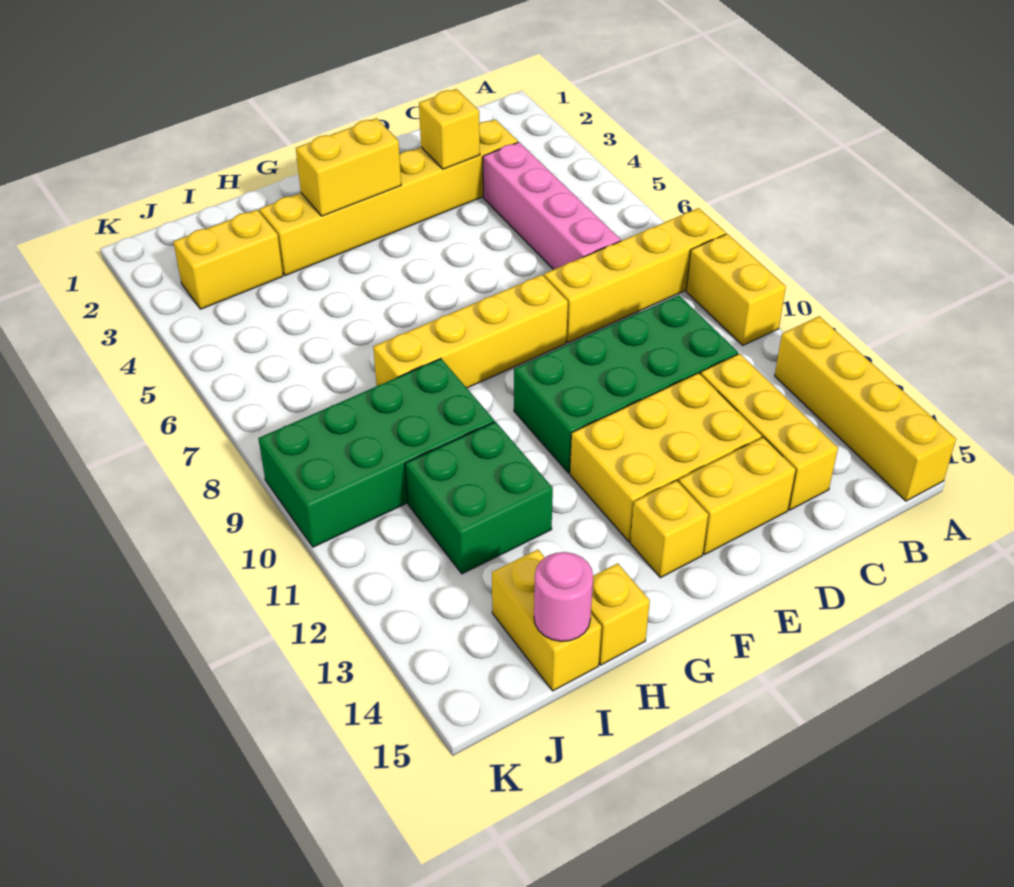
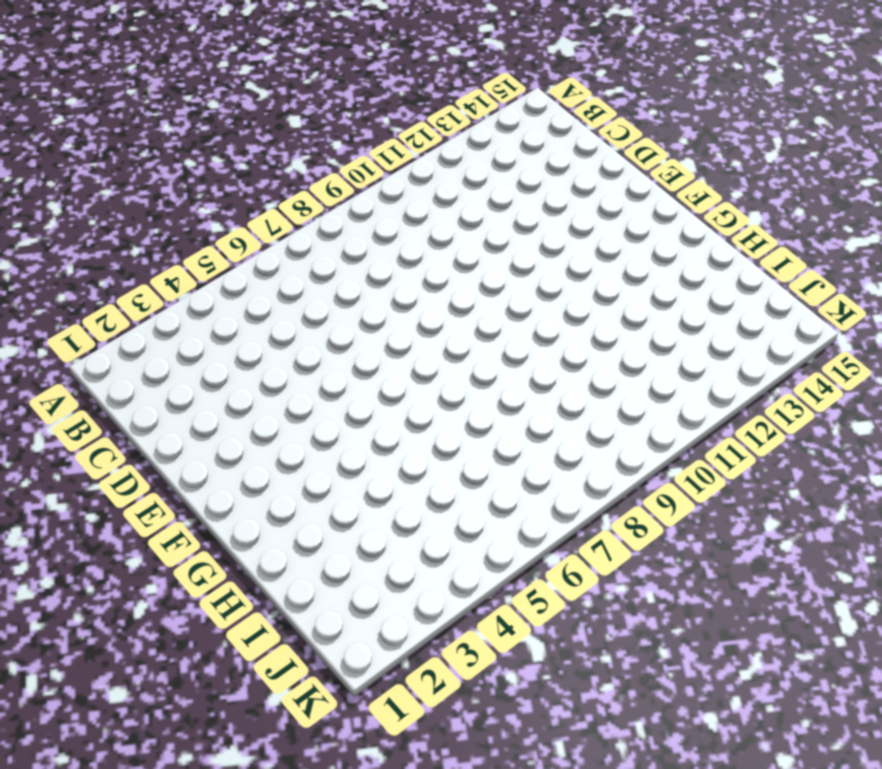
none -> yellow 1x4 brick [544,208,726,343]
none -> yellow 1x2 brick [686,234,786,345]
none -> yellow 1x4 brick [775,316,956,501]

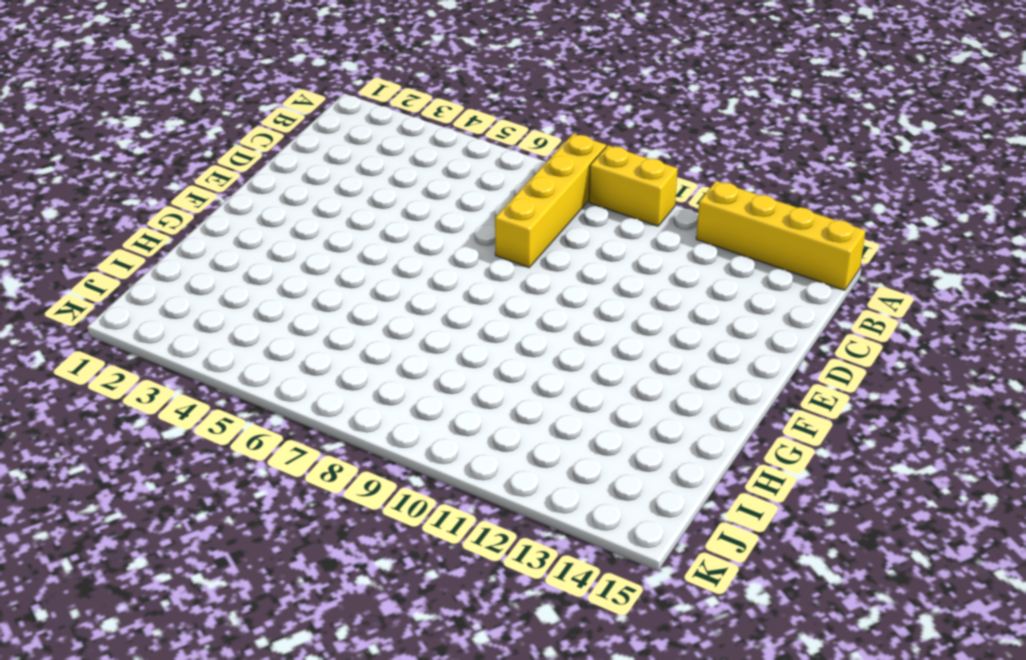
none -> yellow 1x6 brick [259,119,518,276]
none -> pink 1x4 brick [483,142,621,270]
none -> green 2x4 brick [514,295,738,473]

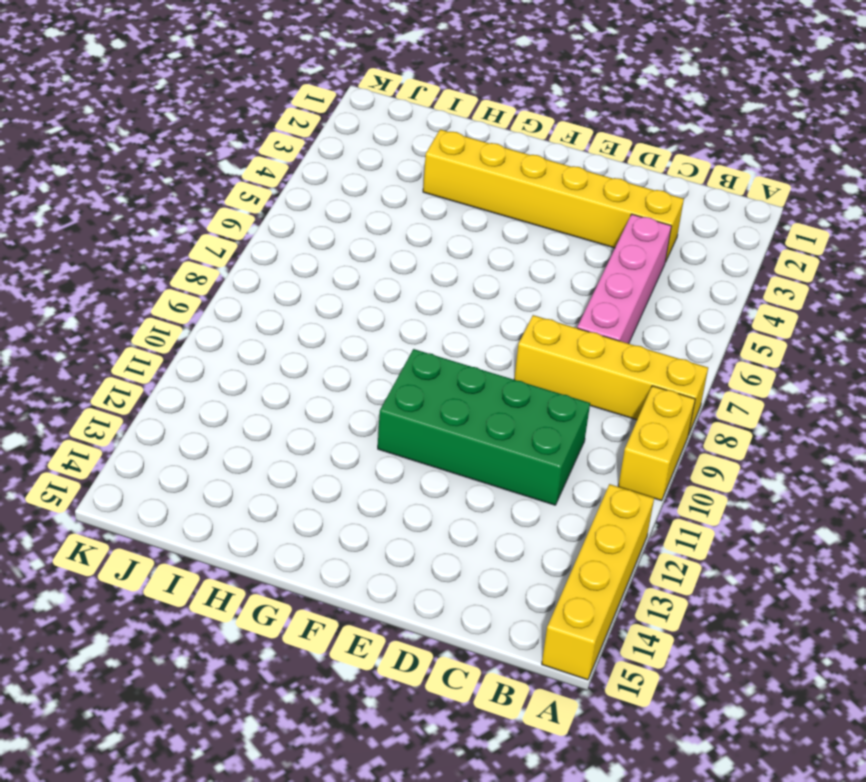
none -> yellow 1x3 brick [700,354,838,510]
none -> yellow 2x3 brick [570,373,762,541]
none -> yellow 1x2 brick [678,437,796,554]

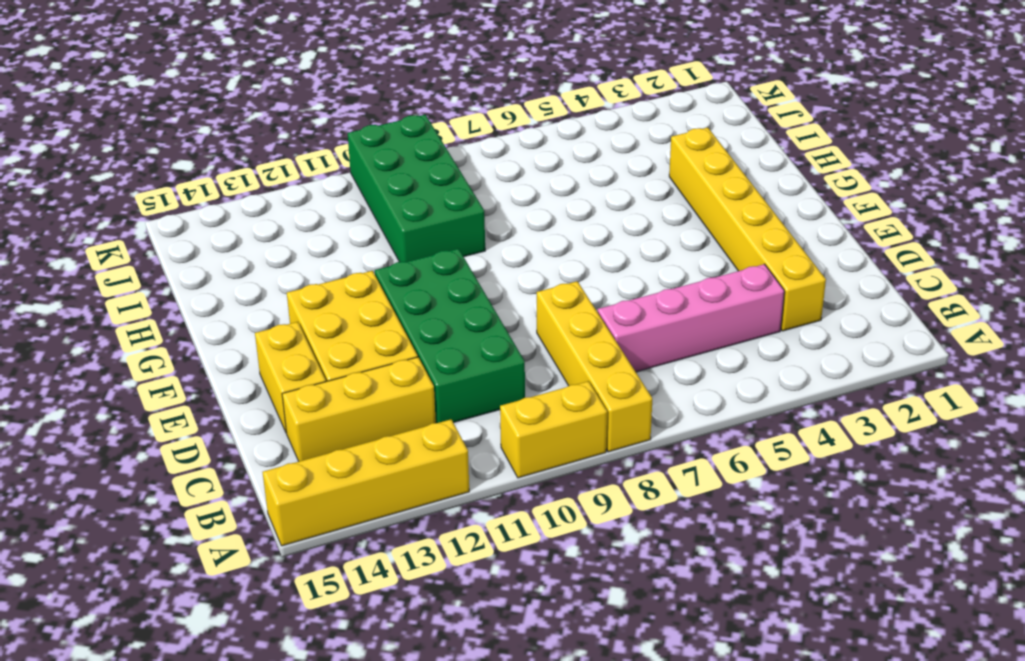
none -> yellow 1x4 brick [373,275,568,388]
none -> yellow 1x1 brick [630,480,708,578]
none -> green 2x2 brick [405,422,553,574]

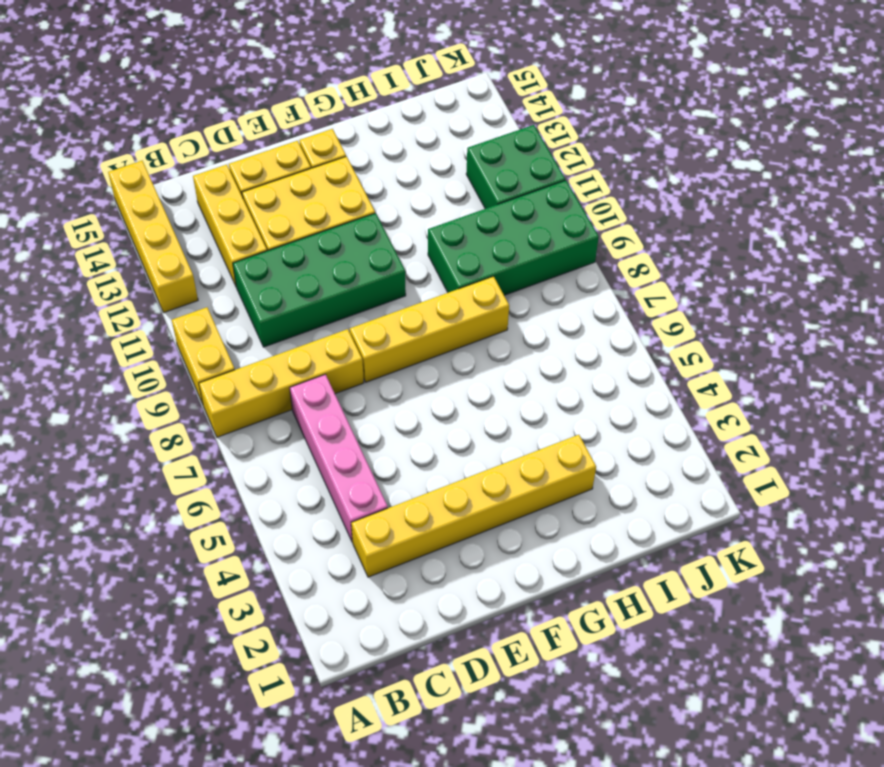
green 2x2 brick [466,125,565,209] -> green 2x2 brick moved to [405,422,553,574]
none -> yellow 1x1 brick [591,563,650,665]
none -> yellow 1x2 brick [173,210,283,309]
none -> yellow 1x2 brick [492,550,601,691]

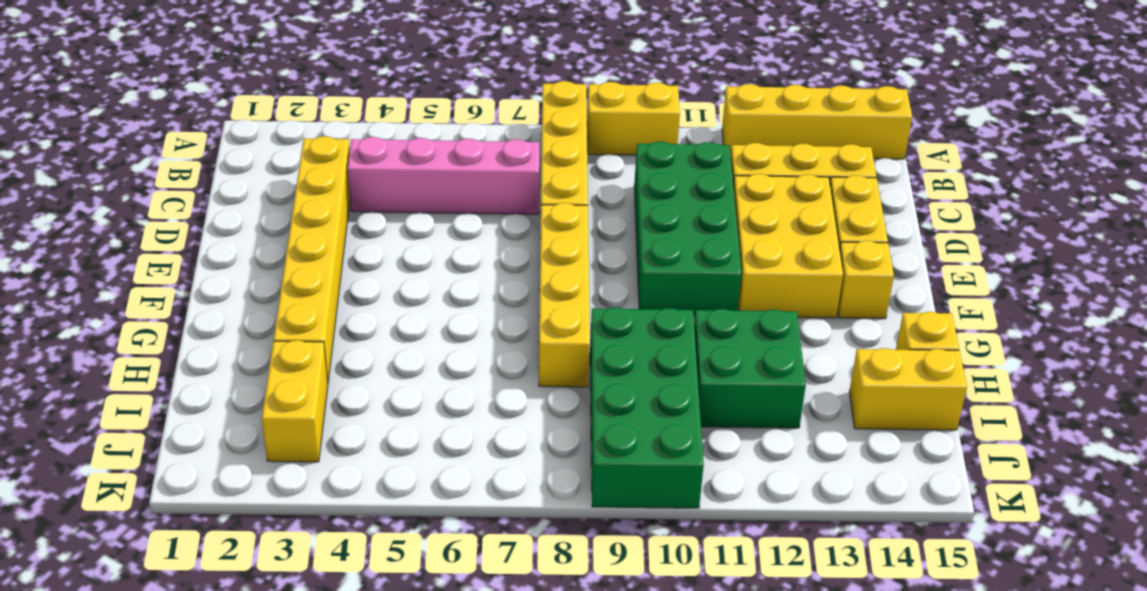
none -> yellow 1x1 brick [419,89,480,169]
none -> yellow 1x2 brick [296,118,401,216]
none -> pink 1x1 round brick [534,552,593,641]

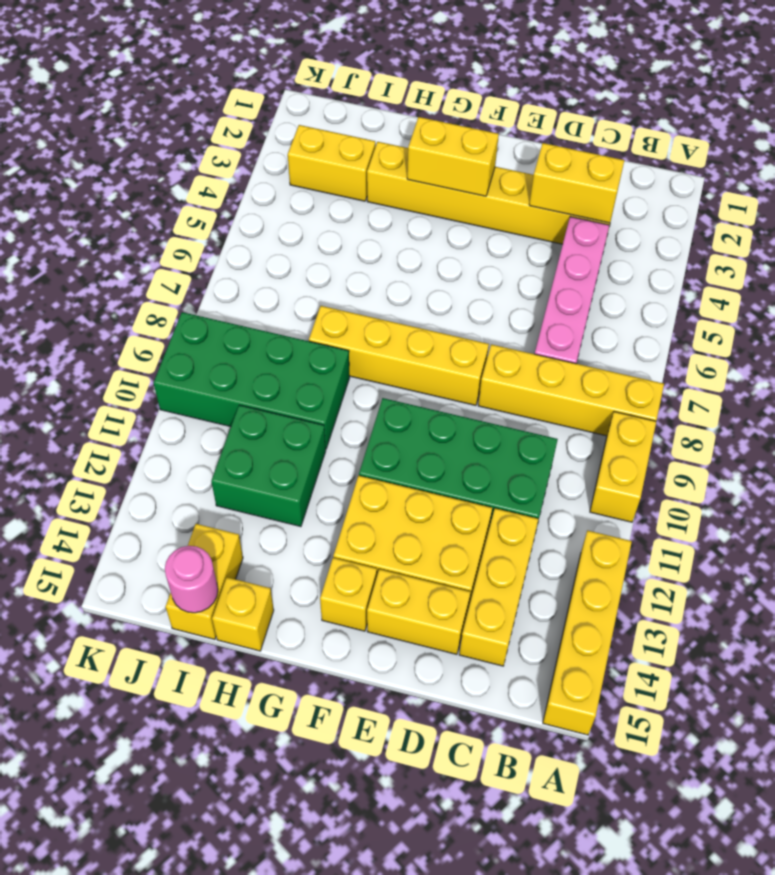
yellow 1x2 brick [529,143,625,223] -> yellow 1x1 brick [419,89,480,169]

